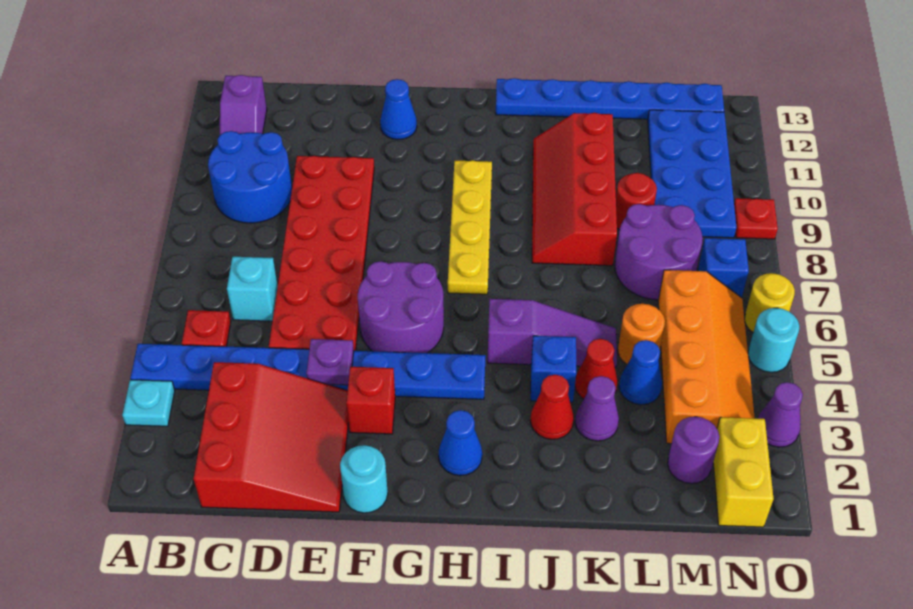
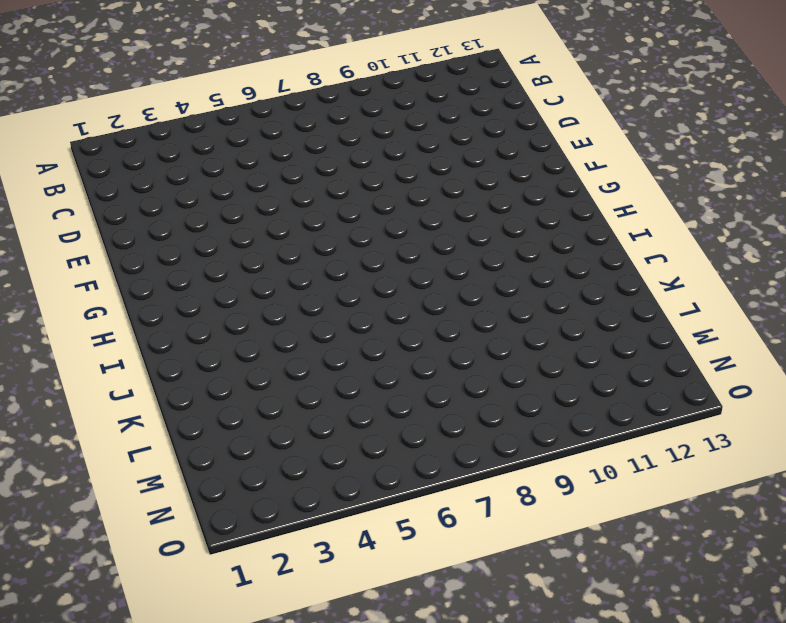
none -> cyan 1x1 plate [122,380,175,426]
none -> blue 1x8 plate [130,344,486,399]
none -> red 1x1 plate [182,310,231,347]
none -> blue 2x2 round brick [208,131,292,223]

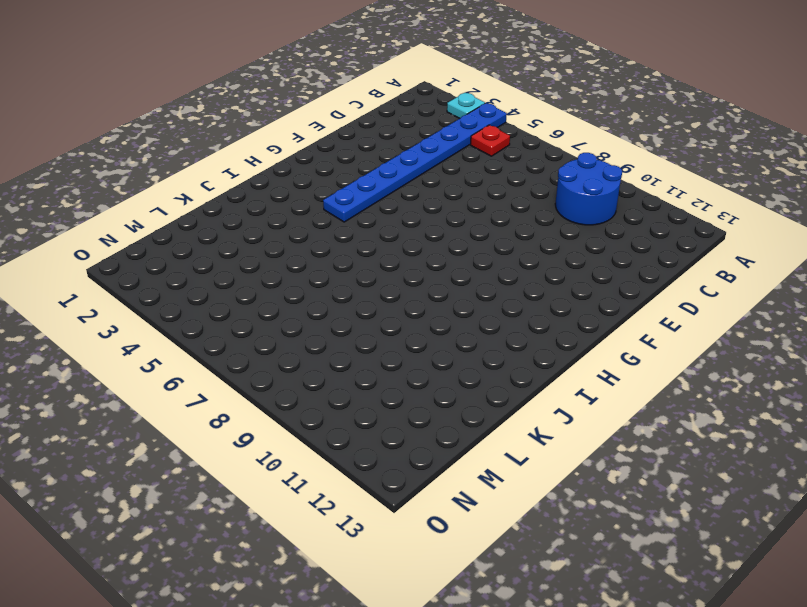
none -> purple 1x2 slope [220,75,267,135]
none -> red 3x3 slope [193,362,349,512]
none -> cyan 1x1 brick [227,257,278,321]
none -> red 2x6 plate [269,156,374,351]

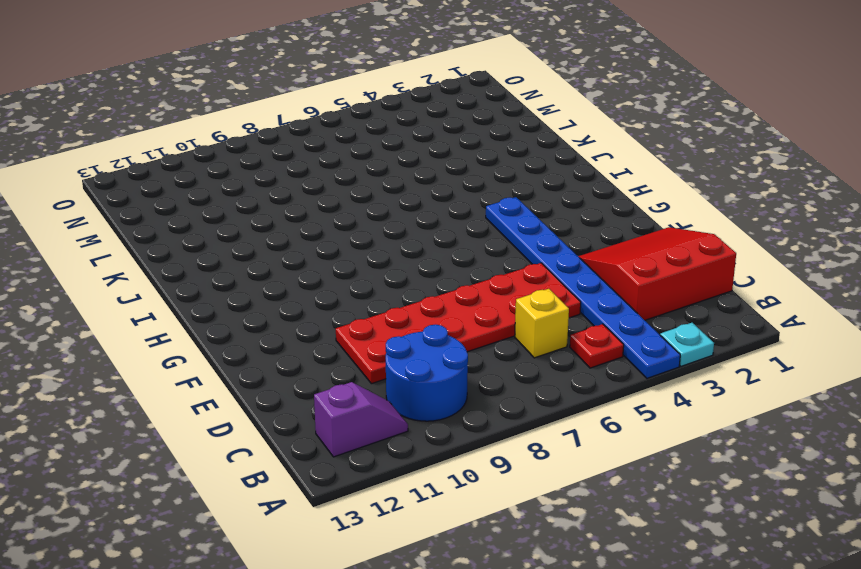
yellow 1x1 brick [515,289,569,358] -> cyan 1x1 brick [227,257,278,321]
none -> cyan 1x1 round brick [340,445,388,513]
none -> red 1x1 brick [346,367,395,434]
none -> purple 2x2 round brick [358,261,444,353]
none -> blue 1x1 cone [380,79,417,140]

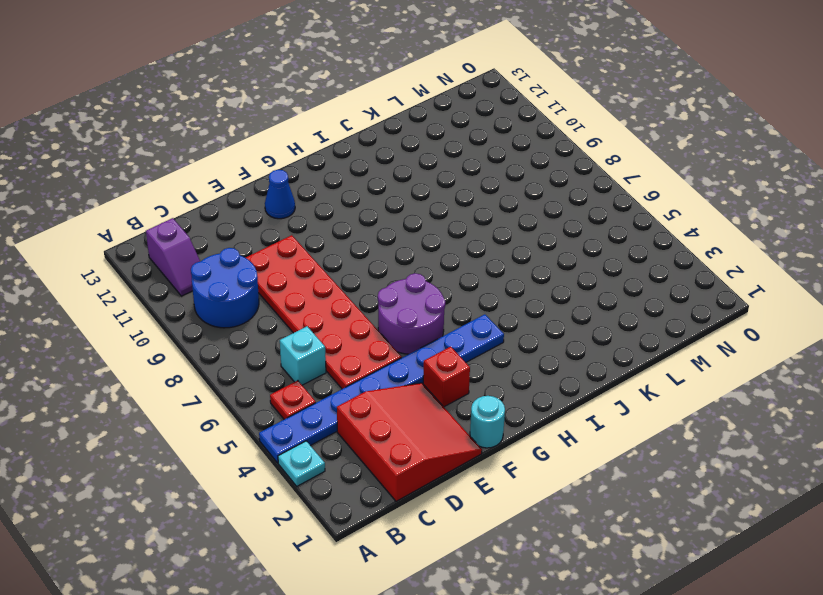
none -> blue 1x1 cone [439,410,482,476]
none -> yellow 1x4 plate [448,160,492,294]
none -> purple 1x3 slope [487,299,617,367]
none -> blue 1x6 plate [496,78,724,119]

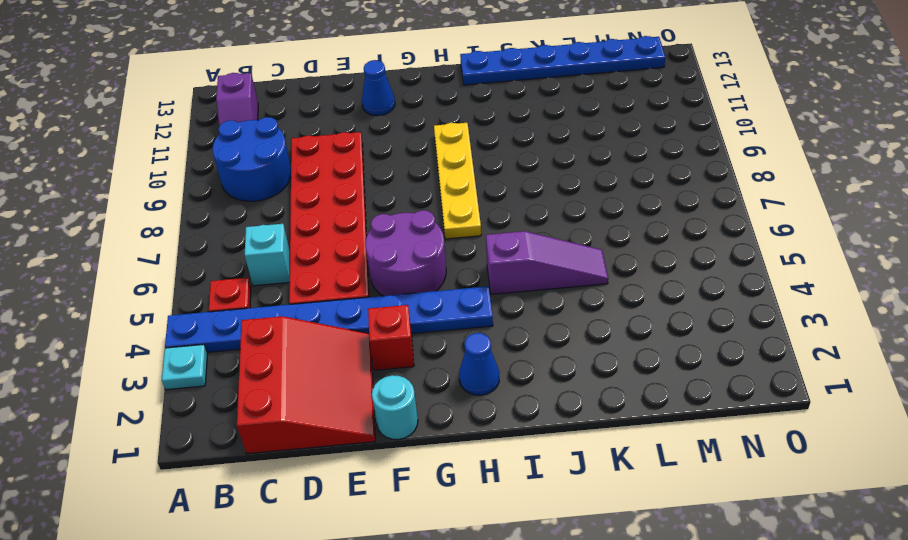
none -> red 1x1 cone [530,375,574,439]
none -> blue 1x1 brick [531,336,576,402]
none -> red 2x4 slope [532,113,617,266]
none -> purple 1x1 cone [575,376,619,441]

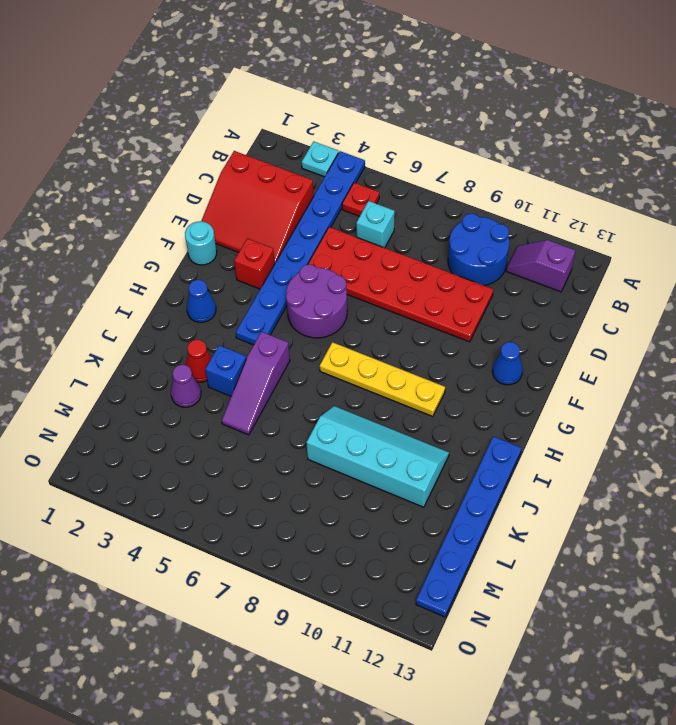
cyan 2x4 slope [306,406,449,507] -> red 2x4 slope [532,113,617,266]
none -> red 1x1 cone [575,339,618,399]
none -> blue 1x1 cone [619,340,662,405]
none -> orange 1x1 round brick [618,304,665,364]
none -> purple 2x2 round brick [615,204,703,300]

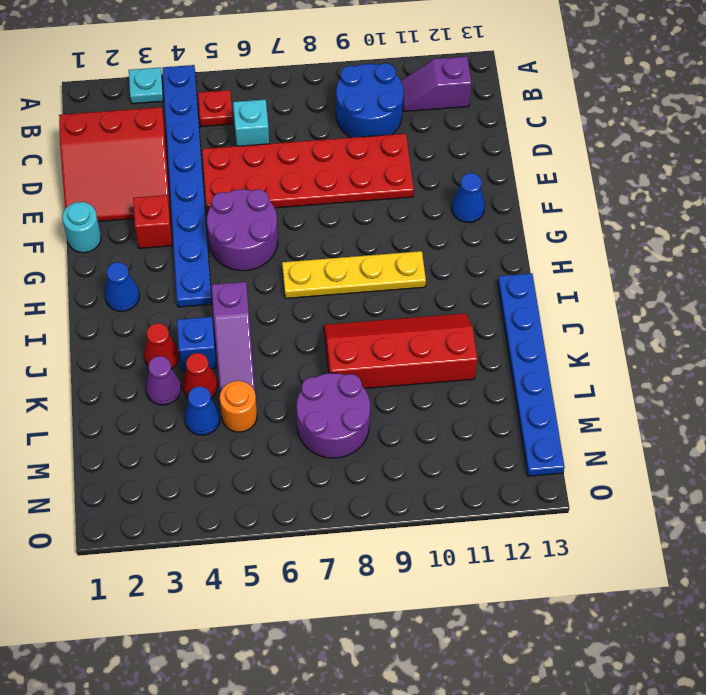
none -> red 1x1 round brick [616,173,657,230]
none -> purple 1x1 round brick [668,417,719,484]
none -> orange 2x4 slope [658,270,755,444]
none -> blue 2x4 plate [648,109,736,238]

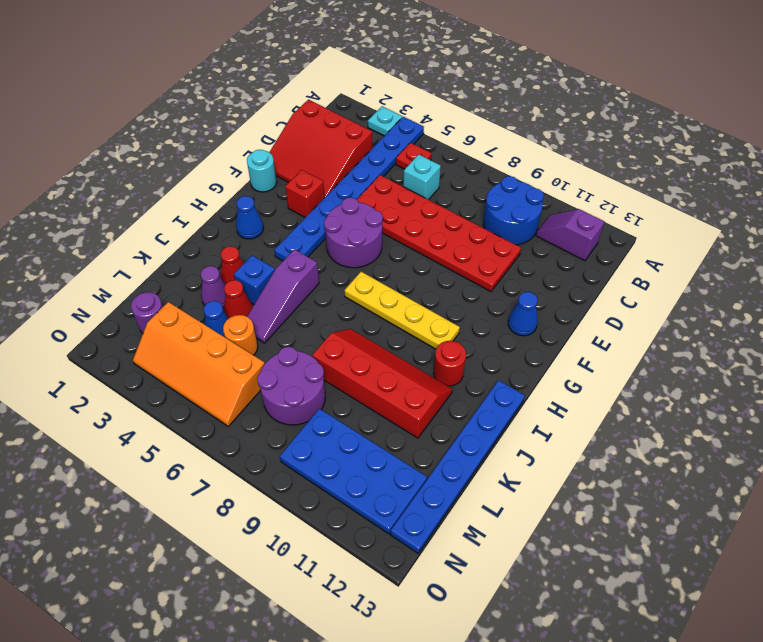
red 1x1 round brick [433,341,466,386] -> red 1x1 round brick moved to [616,173,657,230]
none -> yellow 1x2 brick [713,417,774,527]
none -> blue 1x1 brick [698,238,749,298]
none -> purple 1x1 cone [758,382,803,447]
none -> cyan 1x1 round brick [748,308,799,372]

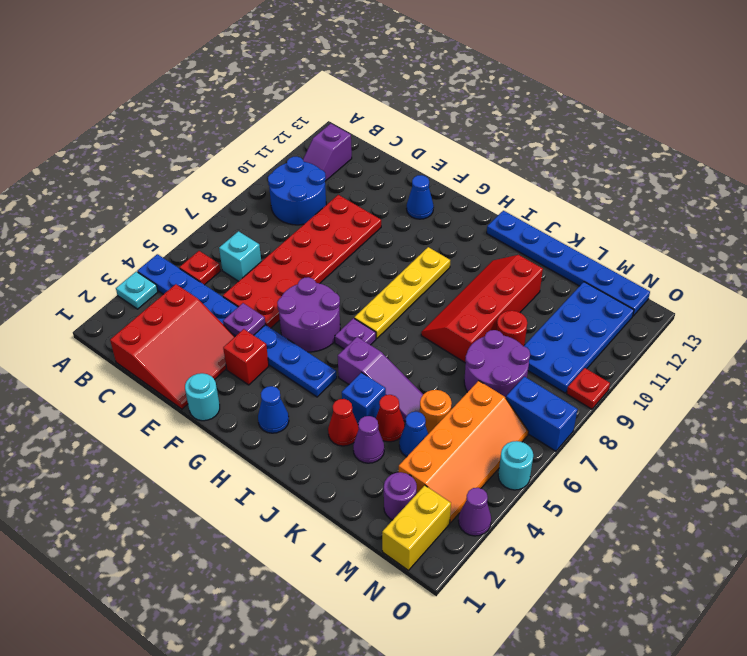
purple 1x1 plate [335,318,376,349] -> none
blue 1x2 brick [506,377,578,451] -> blue 1x1 brick [698,238,749,298]
none -> yellow 1x1 round brick [745,273,795,332]

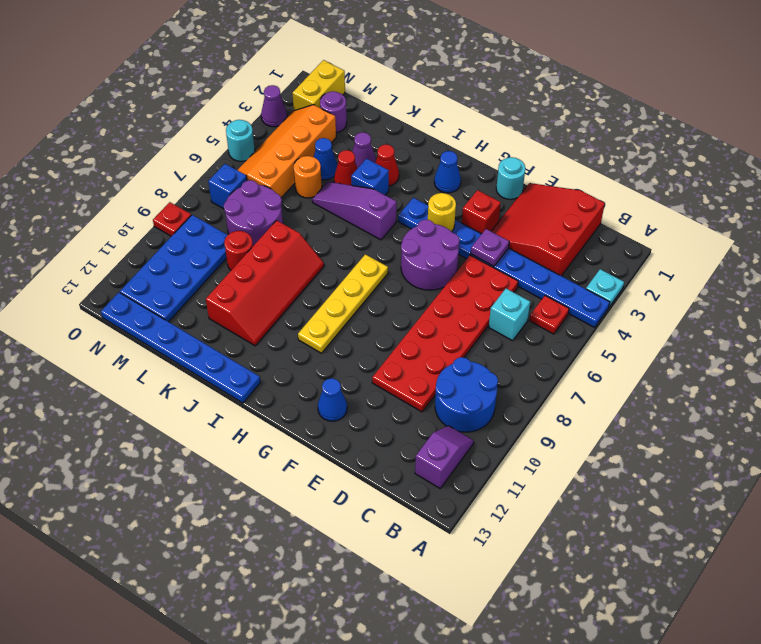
yellow 1x1 round brick [428,193,456,232] -> yellow 1x1 round brick moved to [745,273,795,332]

